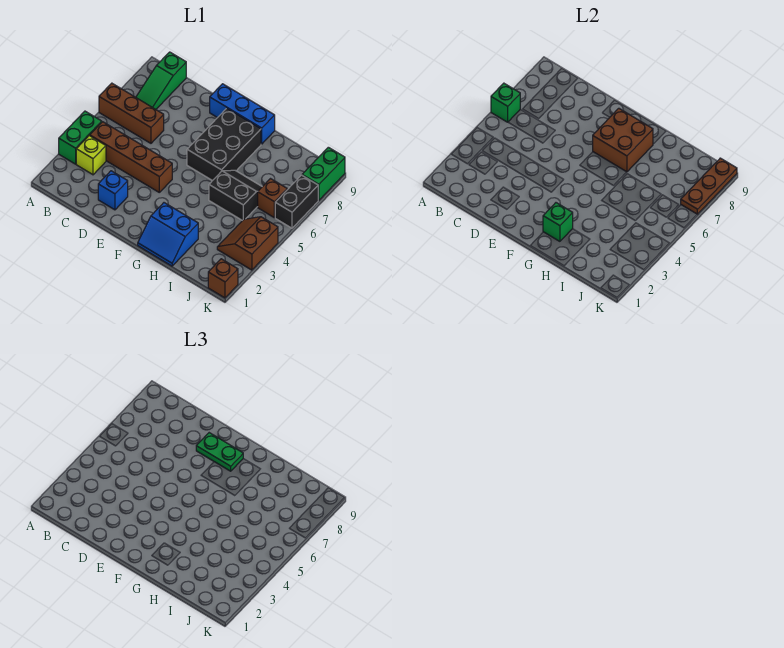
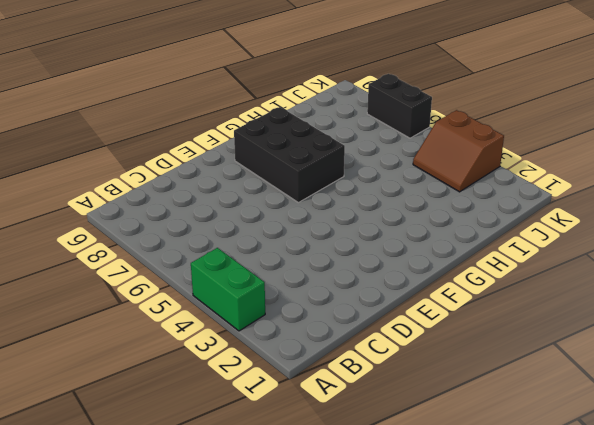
none -> brown 1x3 brick [99,83,164,143]
none -> lime 1x1 brick [76,136,106,175]
none -> brown 1x4 brick [90,122,172,192]

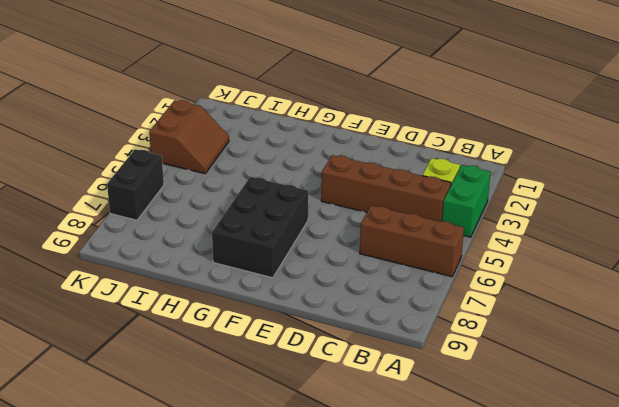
none -> green 1x3 slope [136,52,186,109]
none -> blue 1x1 brick [98,171,128,210]
none -> blue 1x3 brick [210,84,275,144]

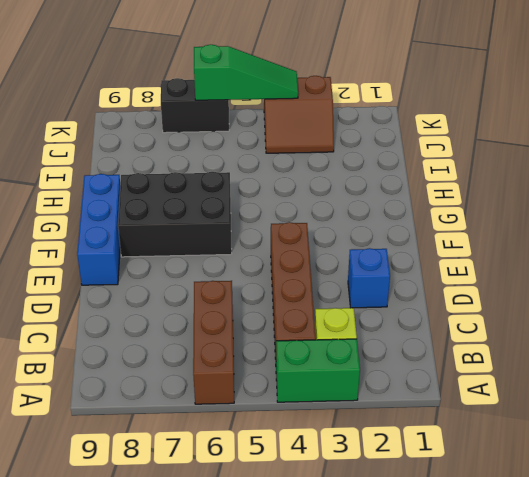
green 1x3 slope [194,45,298,100] -> green 1x3 slope moved to [136,52,186,109]
none -> blue 2x2 slope [138,203,198,266]
none -> black 2x2 slope [209,170,262,221]
none -> brown 1x1 brick [258,179,287,218]

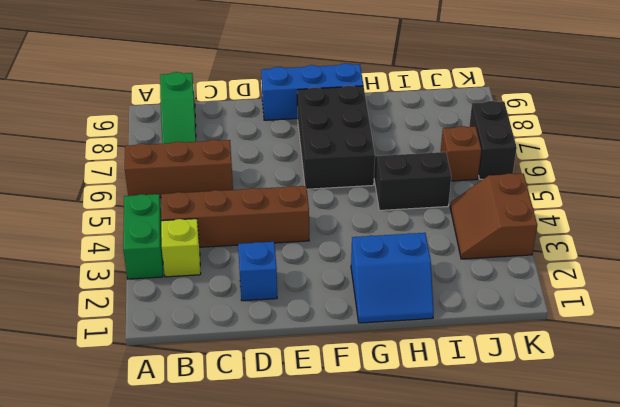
none -> brown 1x1 brick [208,259,238,298]
none -> green 1x2 brick [302,147,345,200]
none -> green 1x1 brick [491,83,520,122]

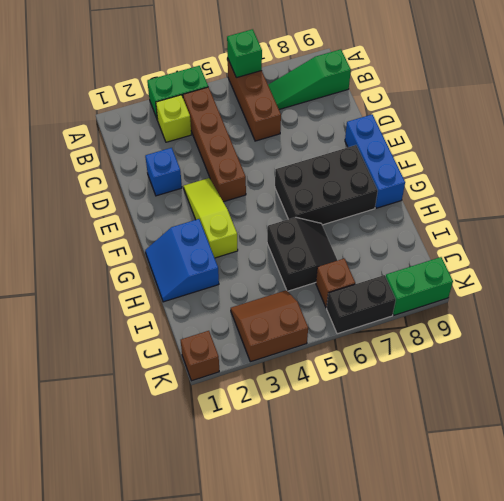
lime 1x3 slope [184,178,238,258] -> none
none -> brown 2x2 brick [593,108,653,172]
none -> green 1x1 brick [543,203,573,241]
none -> brown 1x3 plate [681,158,737,214]

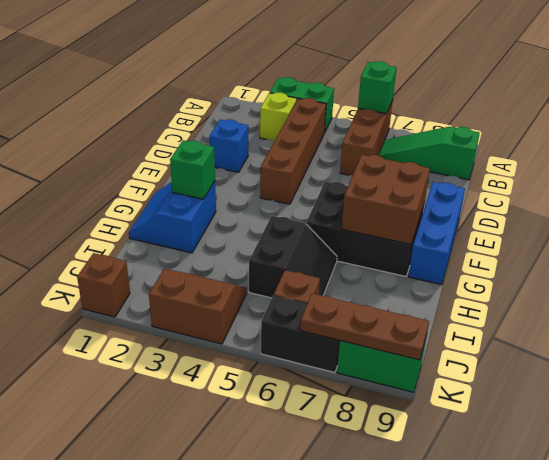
none -> green 1x2 plate [196,433,243,471]

